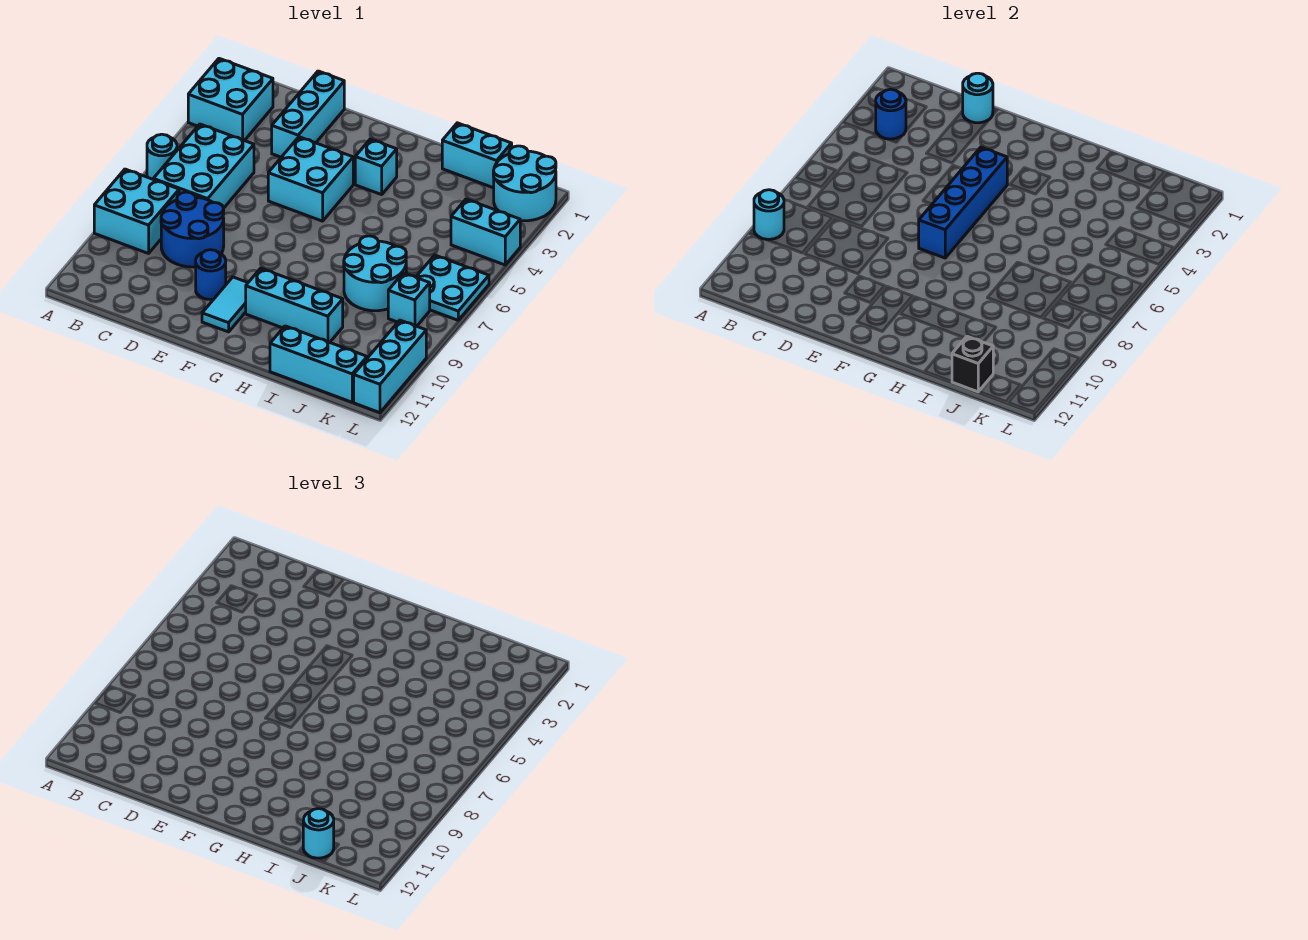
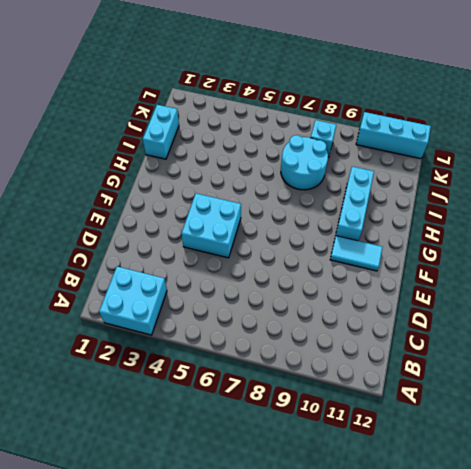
none -> cyan 1x1 round brick [147,134,177,179]
none -> cyan 2x2 brick [94,169,179,253]
none -> cyan 2x3 brick [153,124,254,208]

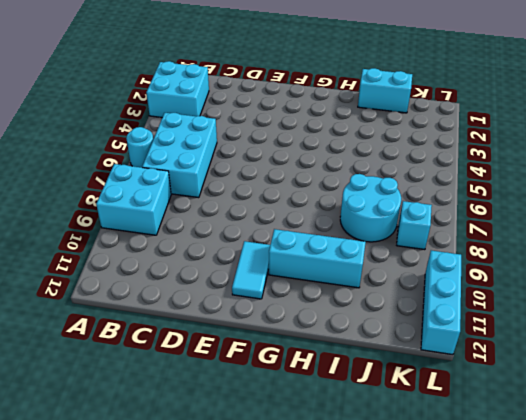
none -> blue 2x2 round brick [161,192,224,267]
none -> cyan 1x3 brick [272,71,344,157]
none -> cyan 2x2 brick [268,137,353,221]

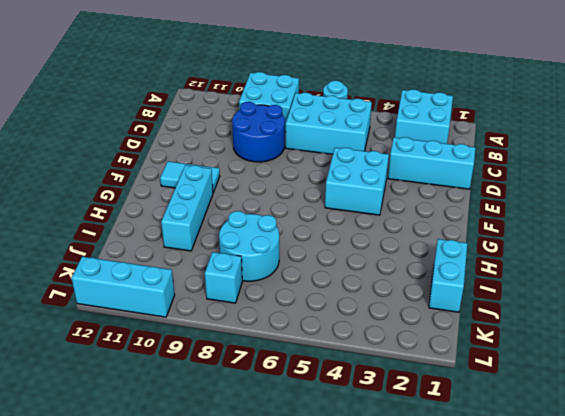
none -> blue 1x1 round brick [196,250,226,300]
none -> cyan 1x1 brick [355,139,397,195]
none -> cyan 1x3 brick [270,326,367,402]

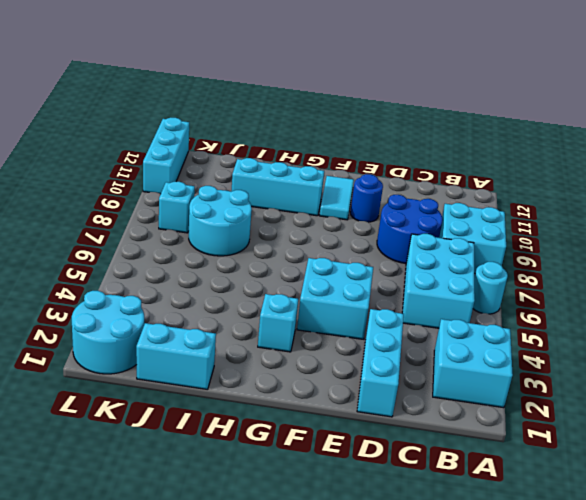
none -> cyan 1x3 brick [270,326,367,402]
none -> cyan 1x2 brick [451,199,520,265]
none -> cyan 2x2 plate [416,255,489,320]

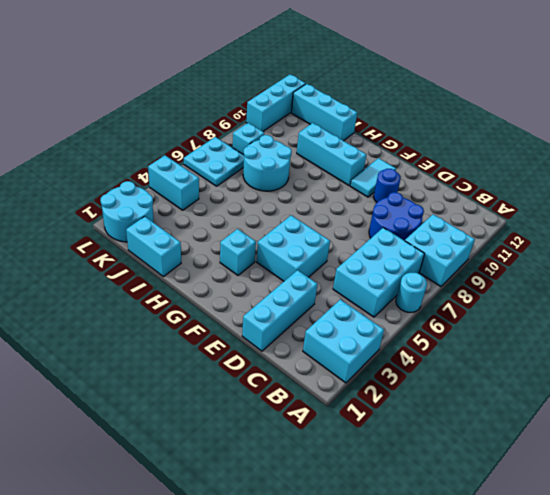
none -> cyan 1x1 round brick [754,190,784,240]
none -> blue 1x1 round brick [876,89,906,139]
none -> cyan 1x1 round brick [963,73,993,123]

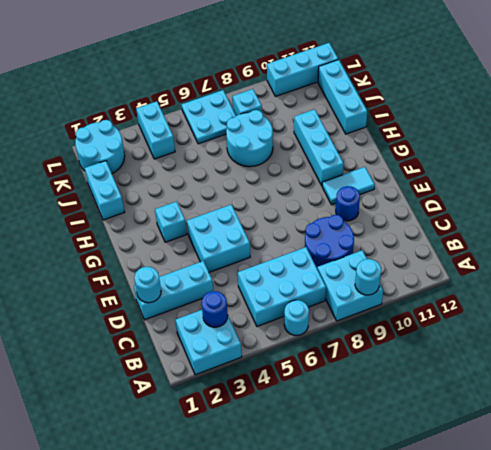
none -> blue 1x4 brick [919,147,1007,258]
none -> black 1x1 brick [952,336,993,392]
none -> cyan 1x1 round brick [303,809,334,858]

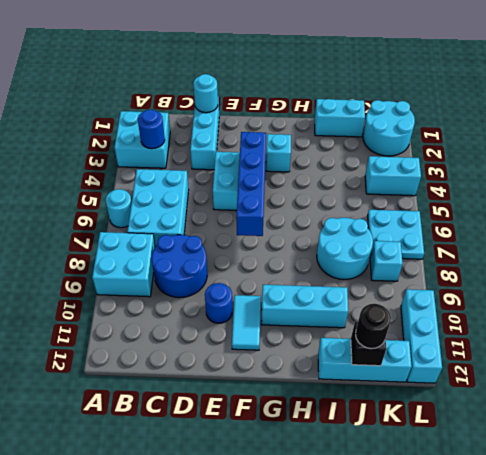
black 1x1 round brick [356,304,391,349] -> cyan 1x1 round brick [303,809,334,858]
none -> cyan 1x1 round brick [754,190,784,240]

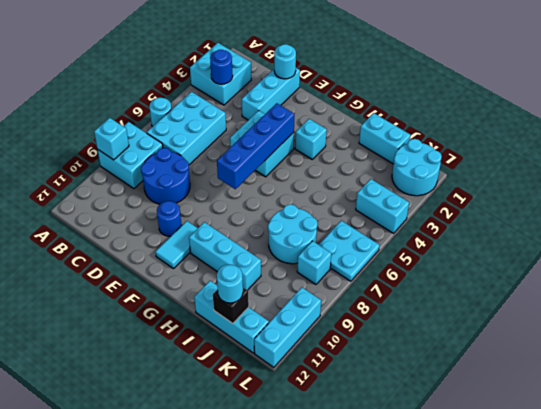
cyan 1x1 brick [94,118,129,160] -> cyan 1x1 round brick [754,190,784,240]

